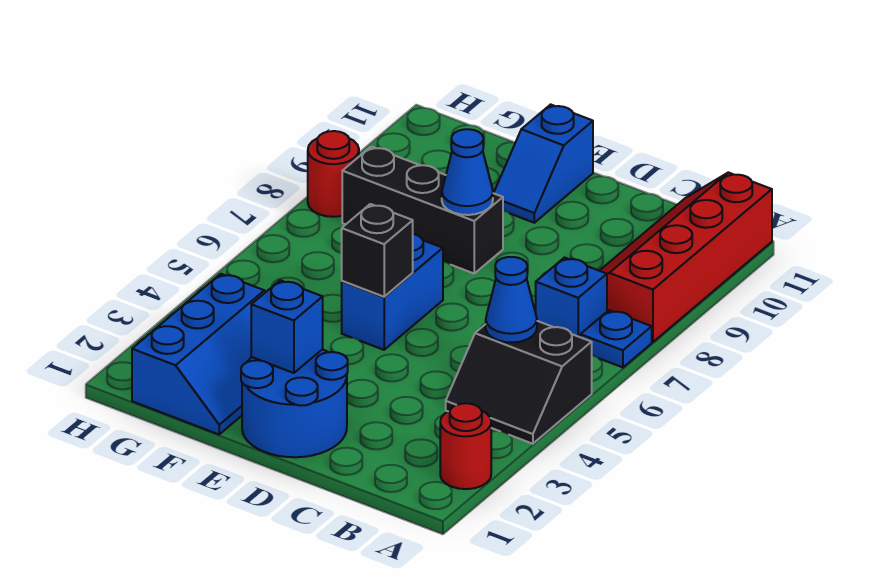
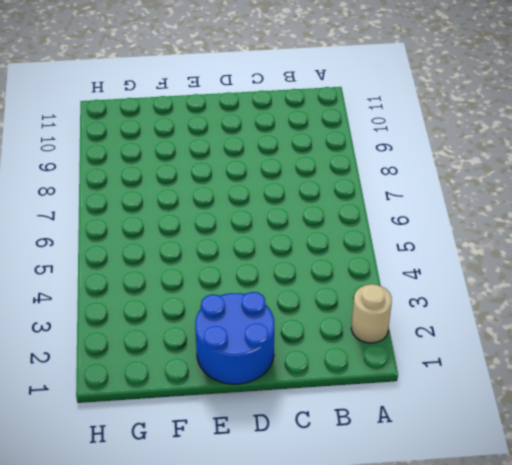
tan 1x1 round brick [351,284,392,343] -> red 1x1 round brick [440,403,491,489]
none -> black 2x2 slope [446,321,592,444]
none -> blue 1x1 plate [581,310,652,367]
none -> red 2x4 slope [600,172,772,342]

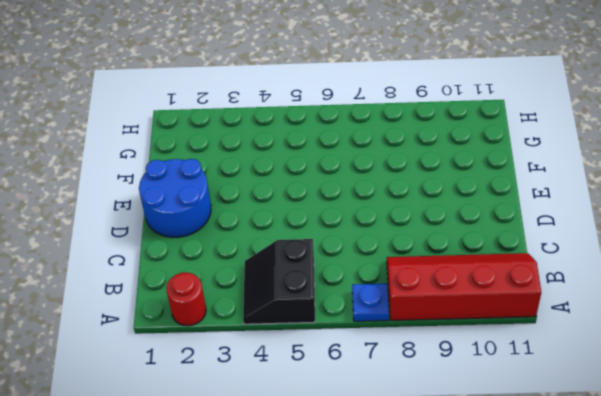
none -> blue 1x1 brick [536,258,607,337]
none -> blue 1x2 brick [342,234,443,350]
none -> black 1x3 brick [342,147,503,273]

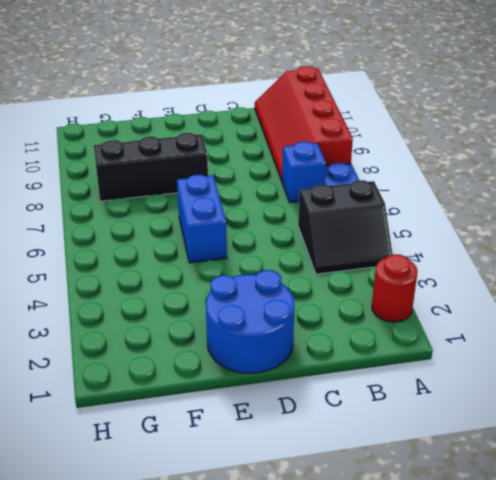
none -> blue 1x2 slope [494,104,593,223]
none -> blue 2x3 slope [132,274,265,434]
none -> red 1x1 round brick [308,131,359,217]

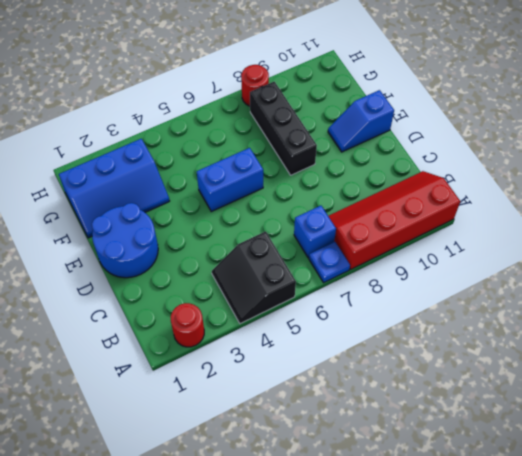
none -> blue 1x1 cone [486,257,537,343]
none -> blue 1x1 brick [251,280,323,373]
none -> black 1x1 brick [342,204,413,297]

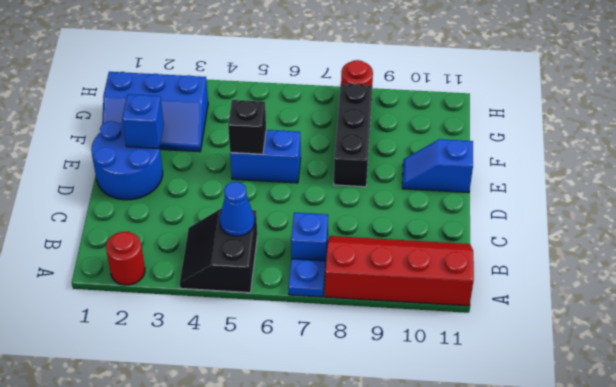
none -> blue 1x1 cone [442,129,493,215]

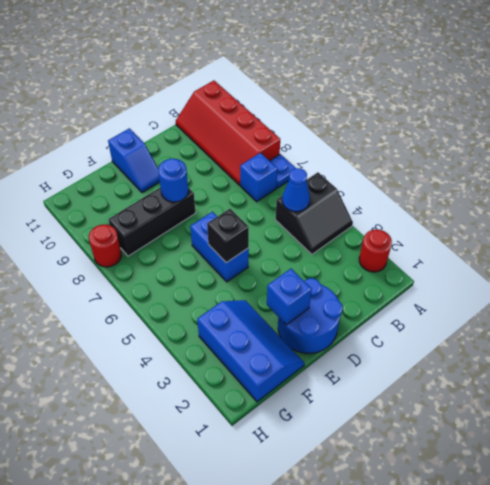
blue 1x1 round brick [158,159,188,202] -> blue 1x1 cone [442,129,493,215]

